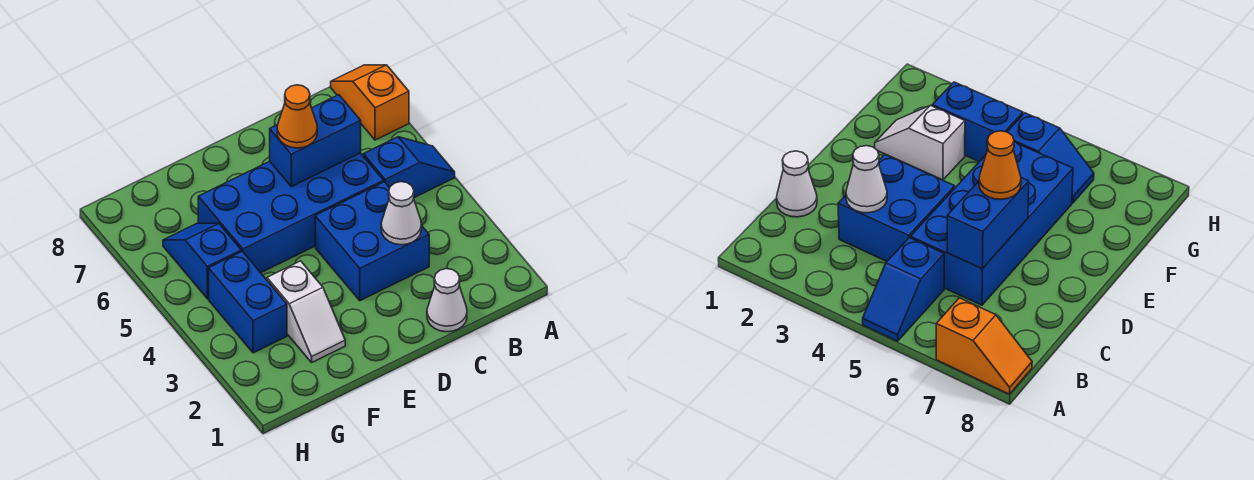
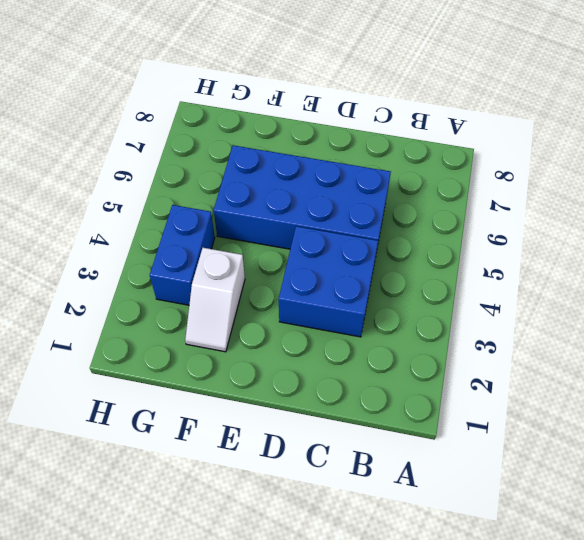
none -> blue 1x2 slope [363,137,455,198]
none -> orange 1x2 slope [331,65,409,140]

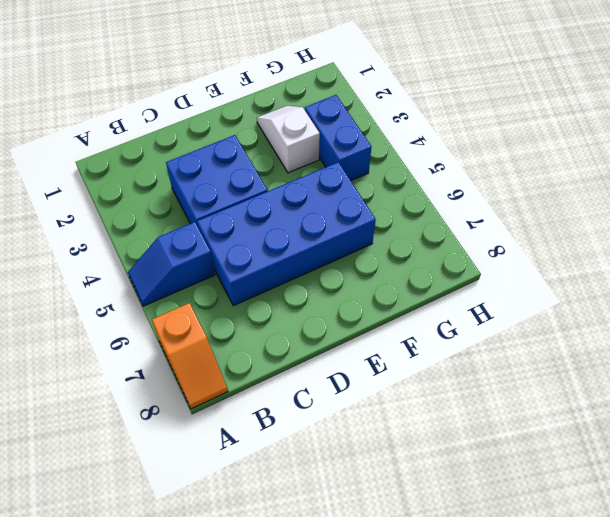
none -> white 1x1 cone [427,269,467,332]
none -> blue 1x2 slope [163,223,241,299]

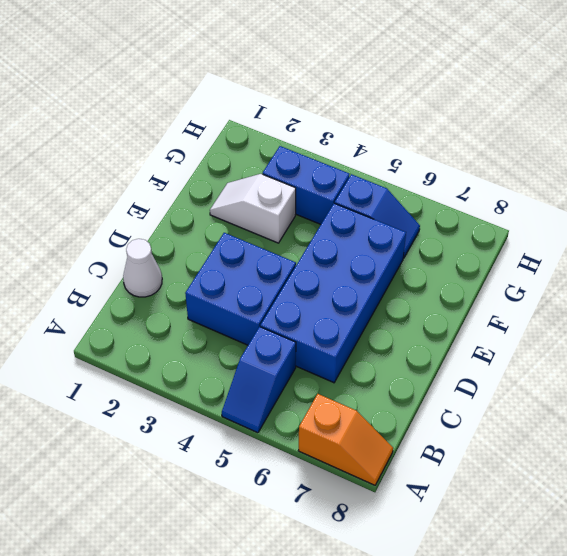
none -> white 1x1 cone [381,182,421,245]
none -> blue 1x2 brick [270,95,361,187]

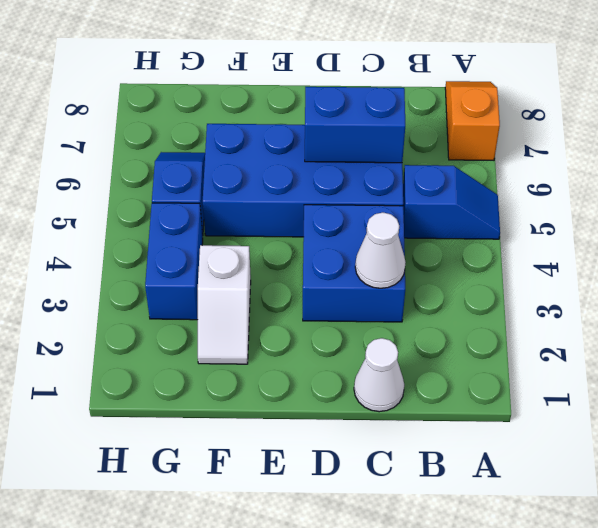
none -> orange 1x1 cone [277,85,317,148]

